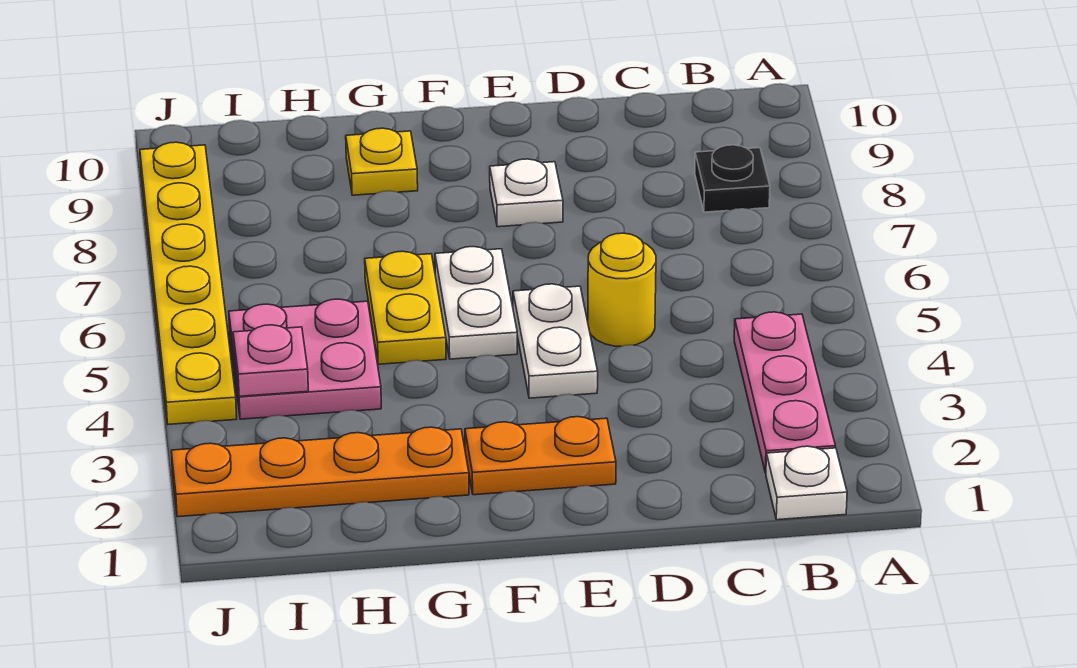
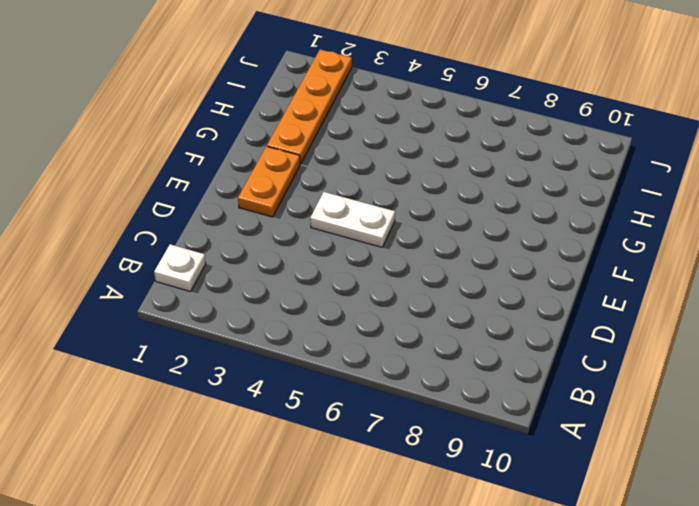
none -> pink 1x3 plate [734,312,835,473]
none -> black 1x1 plate [695,145,770,212]
none -> yellow 1x1 round brick [588,233,656,346]

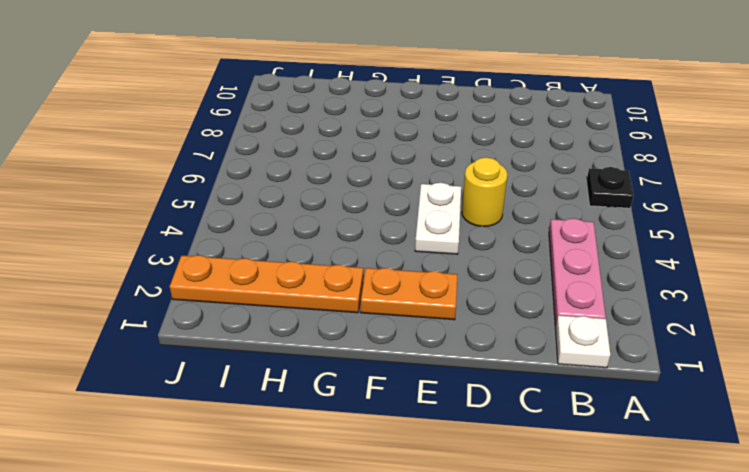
black 1x1 plate [587,167,633,208] -> black 1x1 plate moved to [695,145,770,212]
none -> white 1x1 plate [490,159,563,227]
none -> white 1x2 plate [435,247,517,359]
none -> yellow 1x2 plate [365,251,446,364]

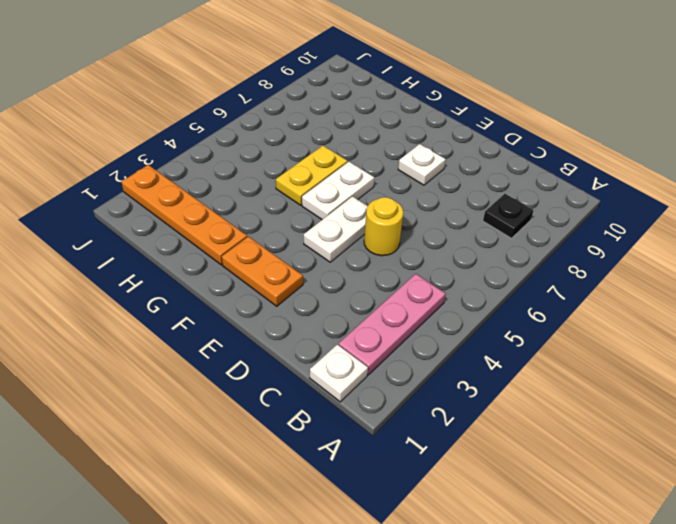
none -> yellow 1x1 plate [346,128,418,195]
none -> pink 2x2 plate [229,299,381,419]
none -> yellow 1x6 plate [140,142,237,424]

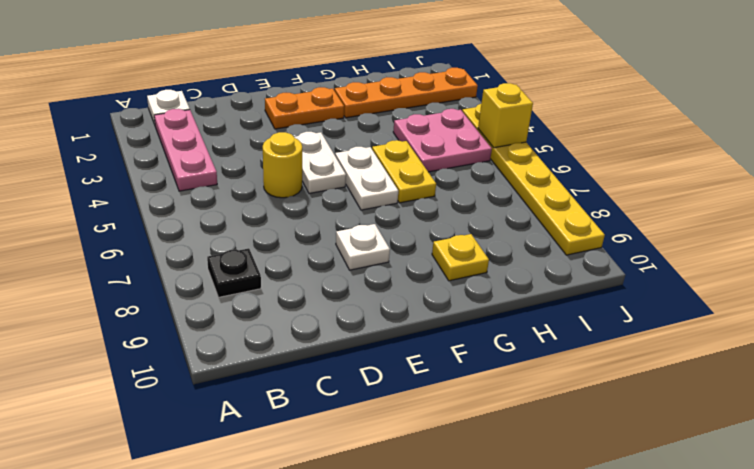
yellow 1x1 brick [478,83,533,148] -> none
none -> pink 1x1 plate [233,325,308,396]

